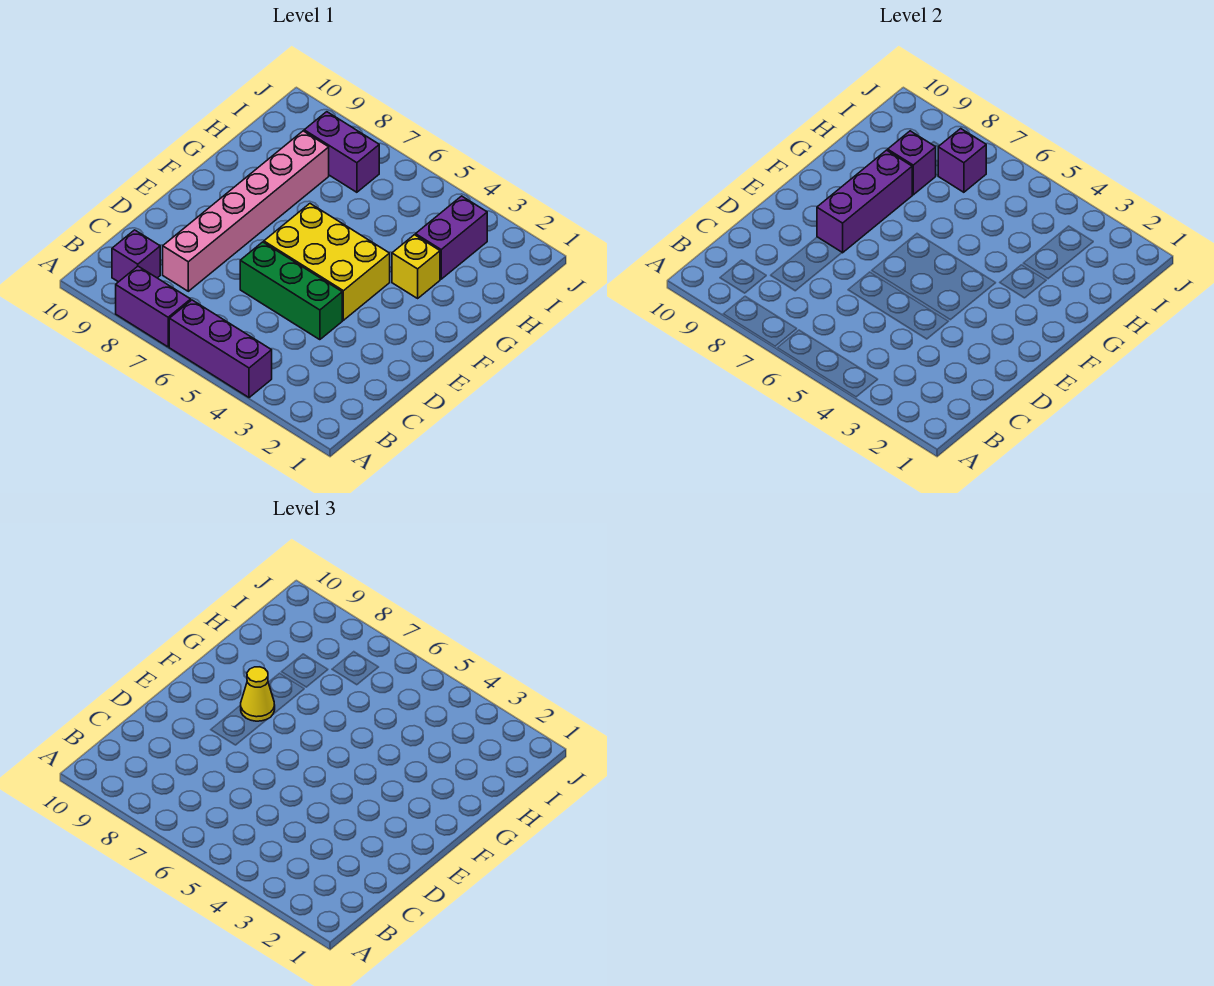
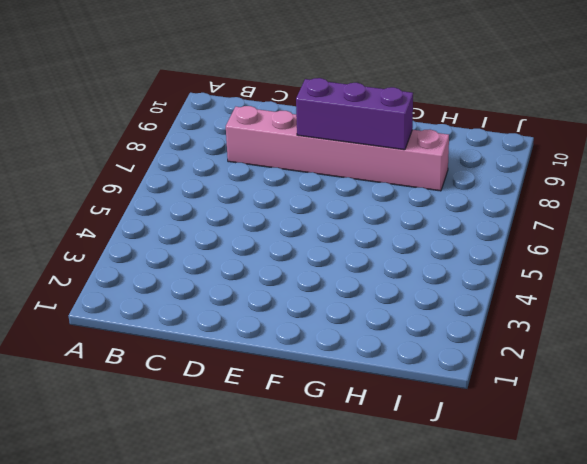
none -> purple 1x3 brick [169,300,272,398]
none -> purple 1x2 brick [116,266,191,347]
none -> purple 1x1 brick [112,230,160,282]

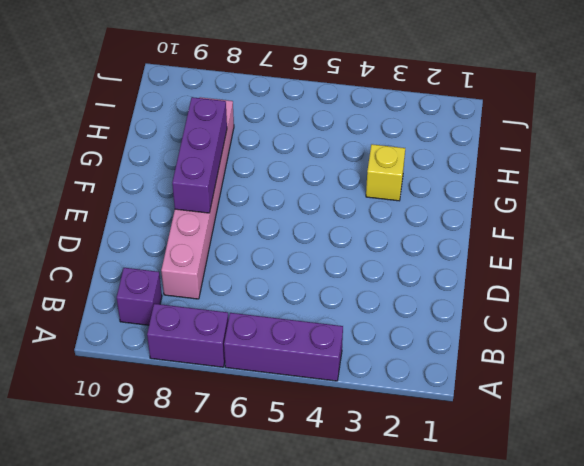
none -> green 1x3 brick [240,242,342,340]
none -> yellow 2x3 brick [264,204,390,320]
none -> purple 1x2 brick [416,196,487,279]

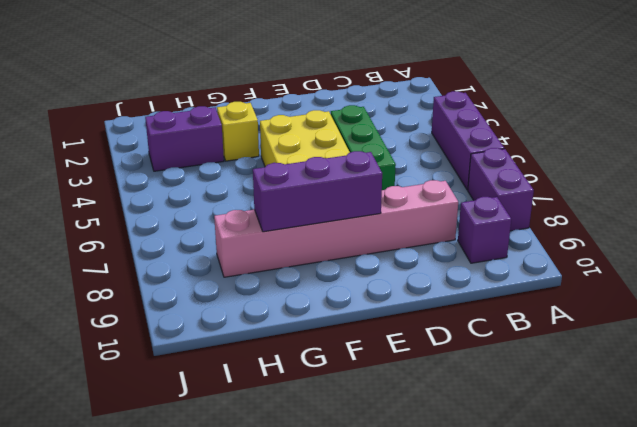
none -> purple 1x2 brick [304,112,379,192]
none -> purple 1x1 brick [888,131,936,195]
none -> purple 1x1 brick [938,129,986,192]

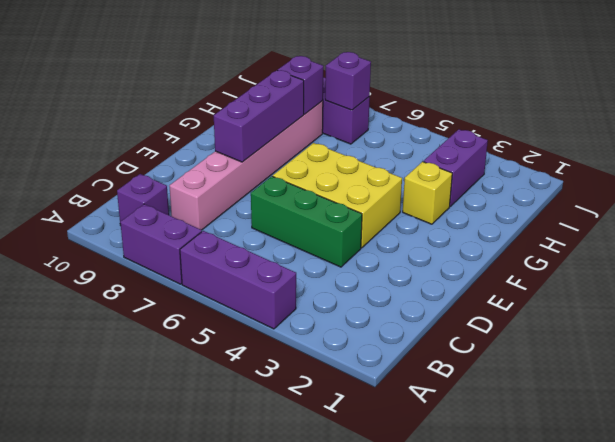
none -> yellow 1x1 cone [241,667,275,721]

